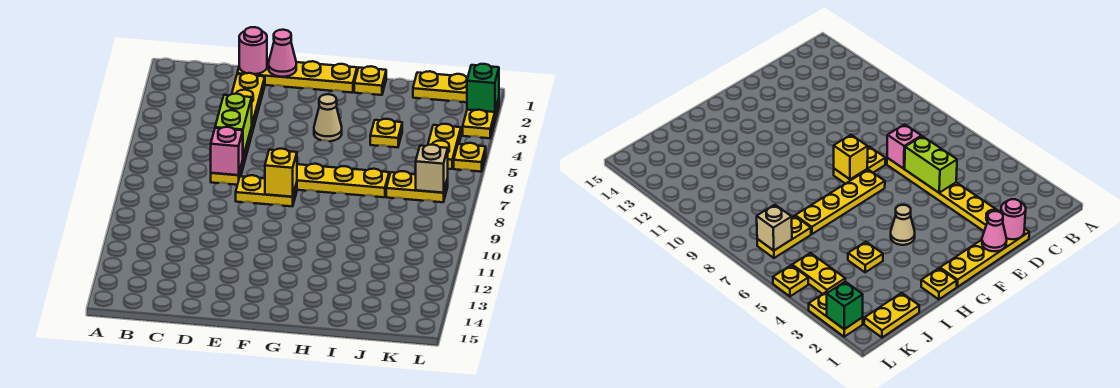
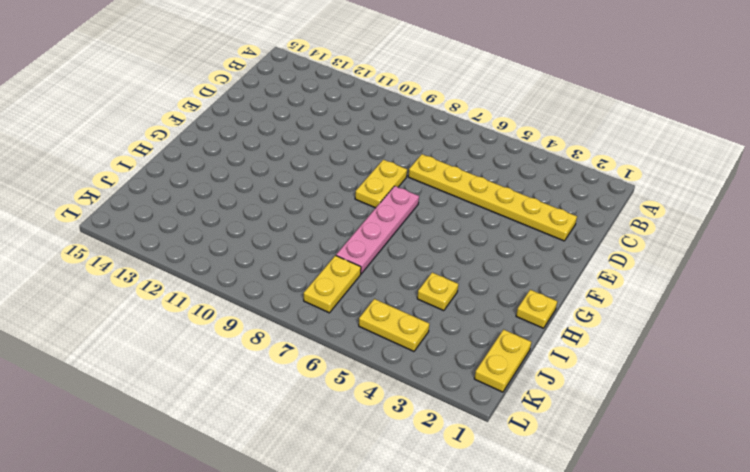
pink 1x4 plate [336,186,419,274] -> yellow 1x4 plate [297,164,389,197]
none -> yellow 1x4 plate [237,60,357,93]
none -> tan 1x1 cone [314,94,342,141]
none -> yellow 1x2 plate [463,98,499,138]

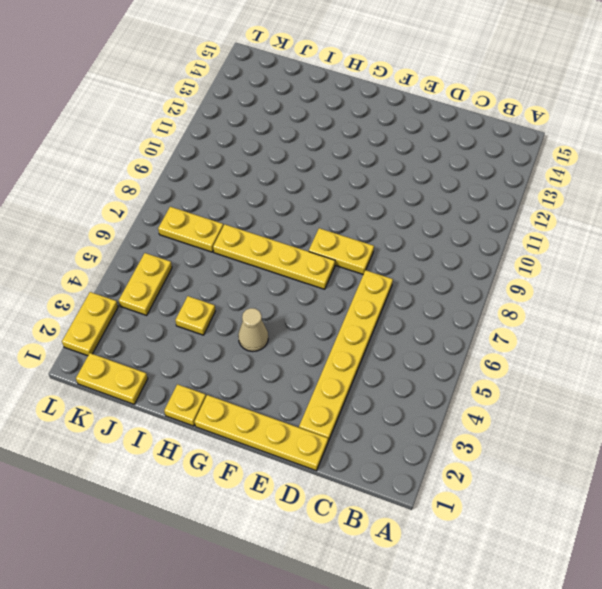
none -> yellow 1x1 plate [454,143,486,172]
none -> pink 1x1 round brick [239,27,267,74]
none -> lime 1x2 brick [215,94,252,157]

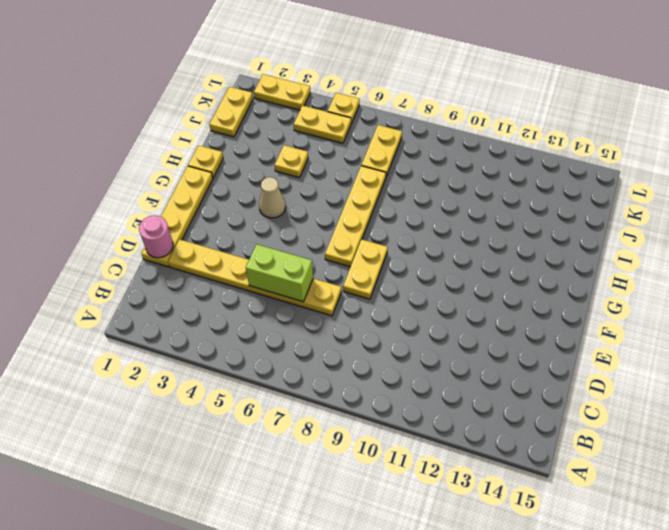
none -> pink 1x1 brick [211,127,243,175]
none -> pink 1x1 cone [269,30,296,77]
none -> yellow 1x1 brick [265,149,297,197]

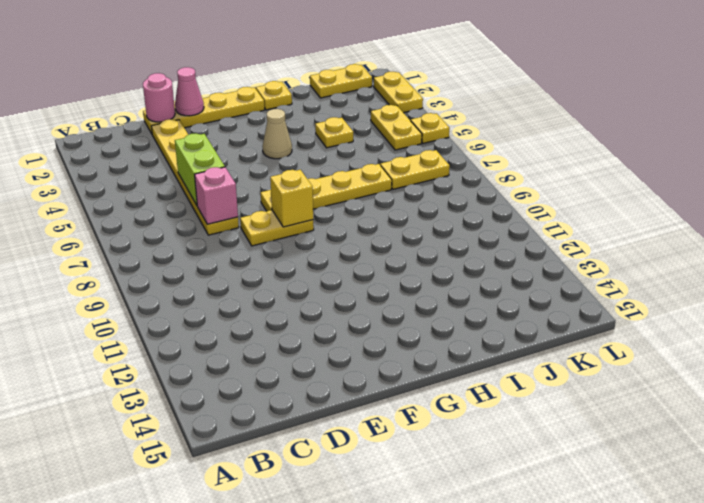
none -> tan 1x1 brick [416,145,448,193]
none -> green 1x1 brick [467,64,499,112]

